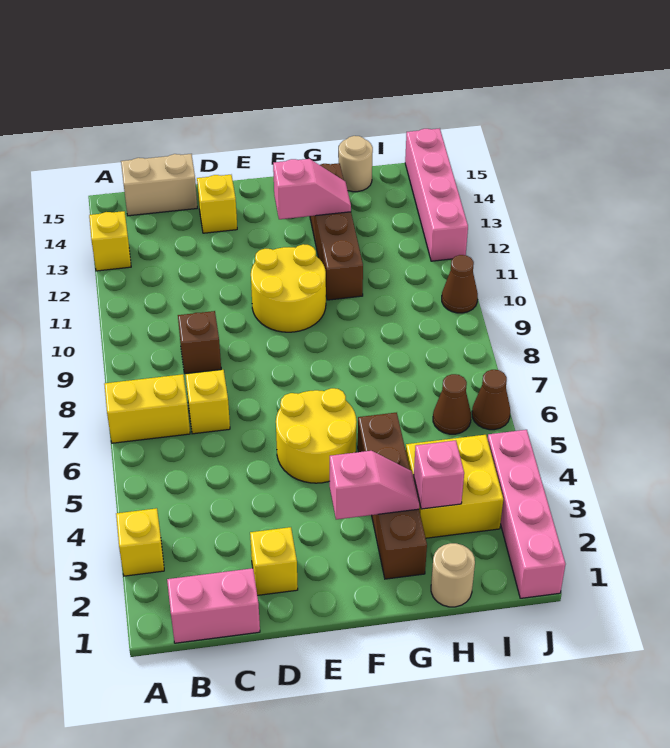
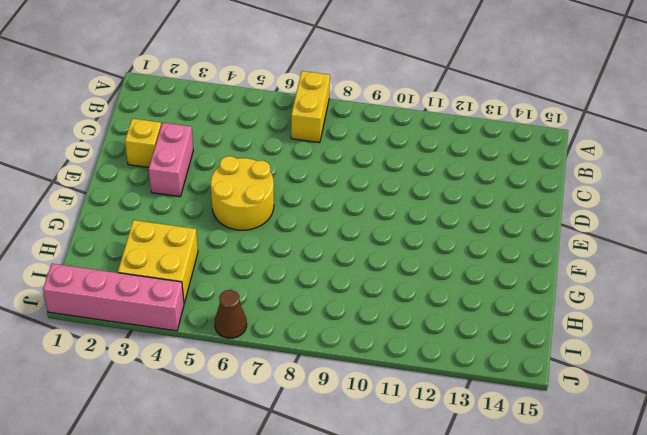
pink 1x2 brick [149,123,193,197] -> pink 1x2 brick moved to [167,568,260,643]
none -> yellow 1x1 brick [116,508,164,576]
none -> yellow 1x1 brick [89,211,131,271]
none -> tan 1x2 brick [121,154,197,216]

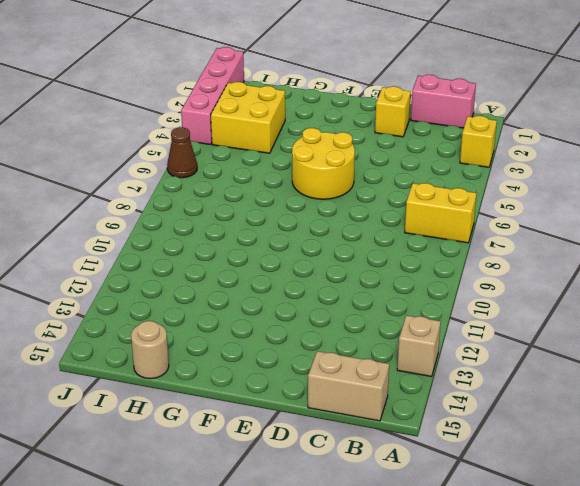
tan 1x1 brick [397,315,441,377] -> yellow 1x1 brick [89,211,131,271]
none -> yellow 1x1 brick [185,370,230,434]
none -> brown 1x1 brick [178,311,221,374]
none -> yellow 1x1 brick [197,175,237,233]

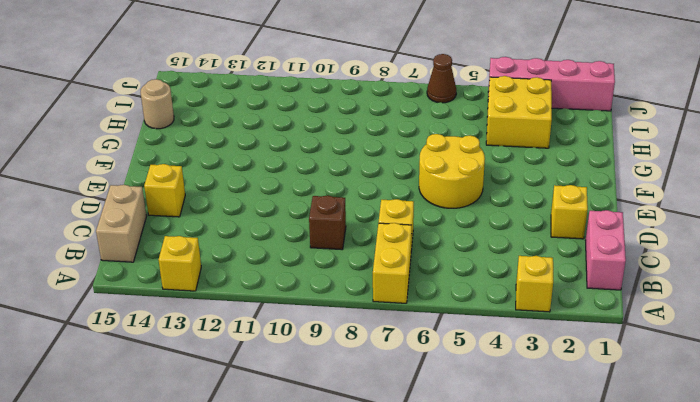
none -> yellow 2x2 round brick [251,244,326,332]
none -> brown 1x4 brick [358,413,427,579]
none -> brown 1x4 brick [310,163,363,300]

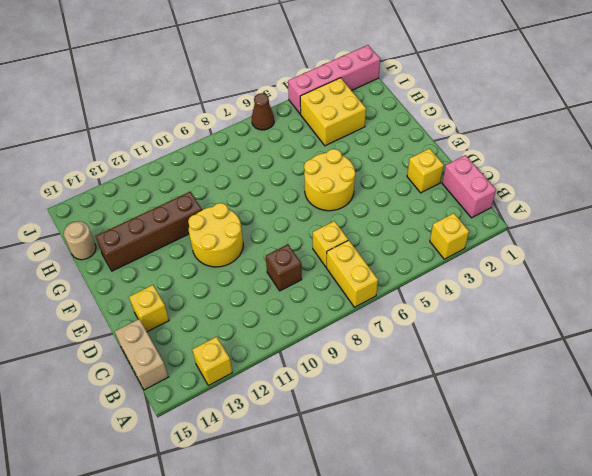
none -> brown 1x4 brick [358,413,427,579]
none -> tan 1x1 round brick [431,543,475,607]
none -> brown 1x1 cone [433,374,471,434]

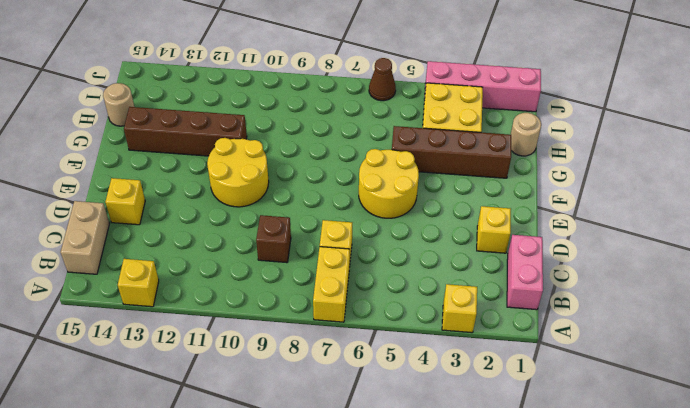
none -> brown 1x1 cone [433,374,471,434]
none -> brown 1x1 cone [442,255,478,313]
none -> pink 1x4 brick [405,128,468,261]

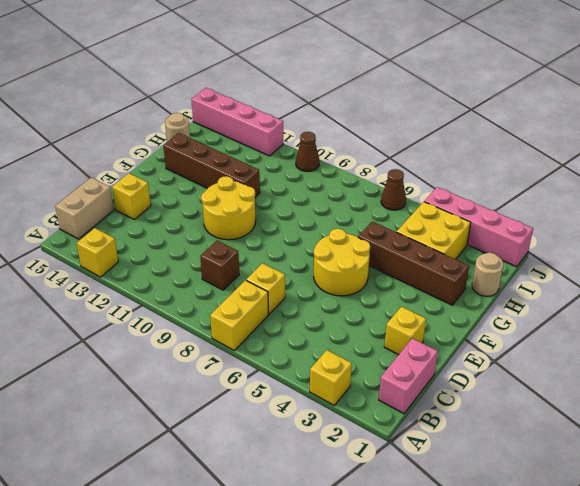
none -> brown 1x1 cone [433,374,471,434]
none -> pink 1x2 slope [330,451,419,519]
none -> pink 1x2 slope [273,159,351,219]

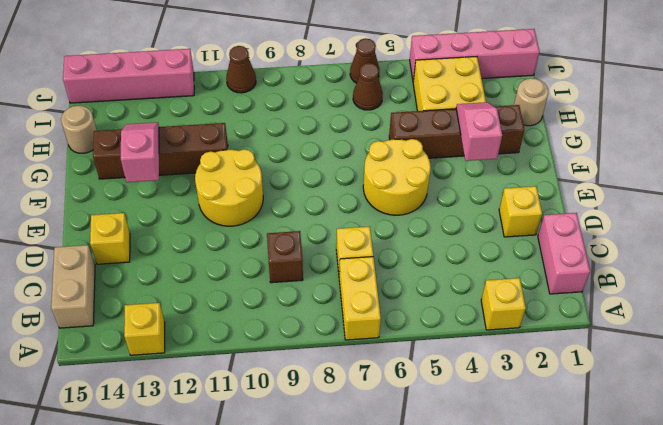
none -> pink 1x1 brick [414,441,464,509]

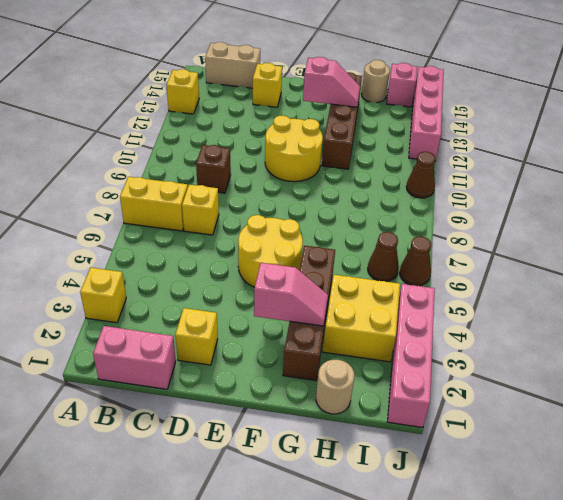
pink 1x1 brick [387,63,417,107] -> pink 1x1 brick moved to [414,441,464,509]

